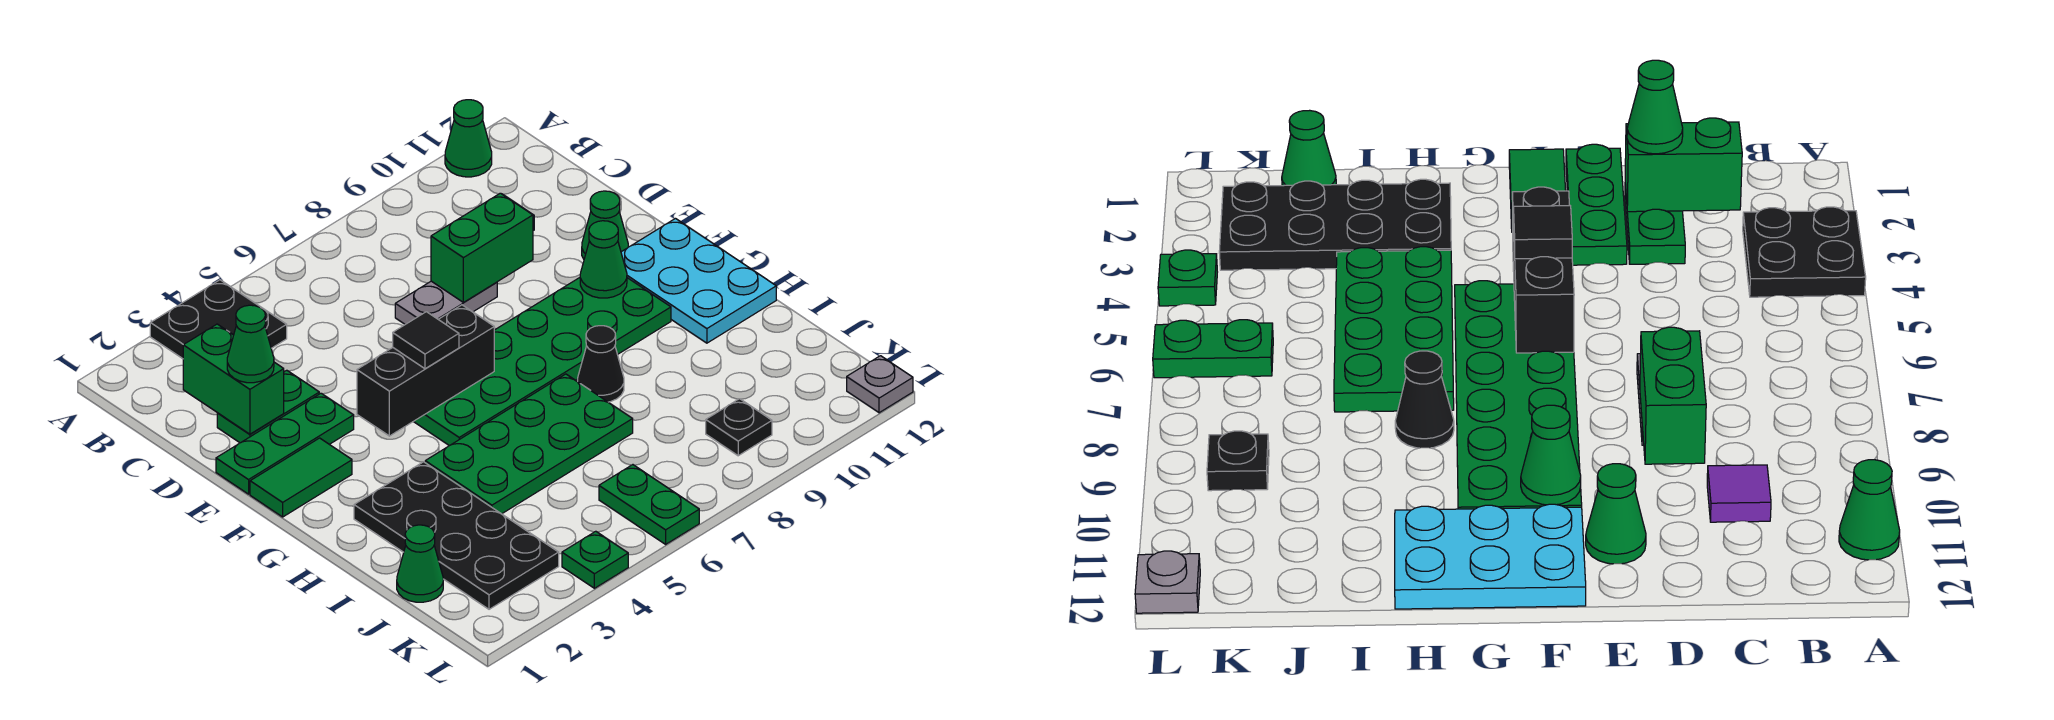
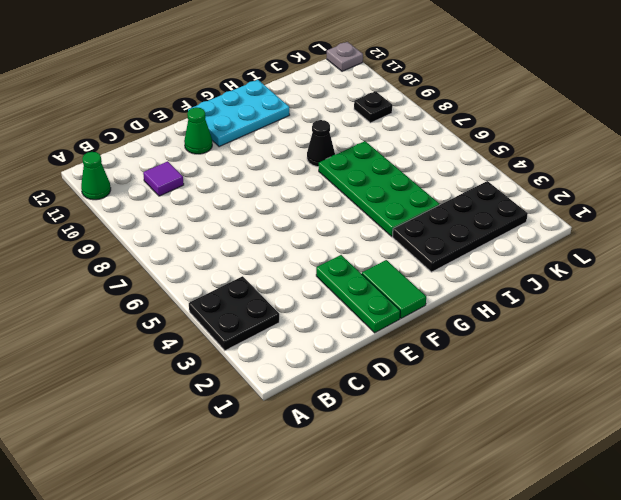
none -> green 1x2 plate [217,370,319,443]
none -> grey 1x2 plate [395,281,497,324]
none -> green 2x6 plate [414,278,671,446]

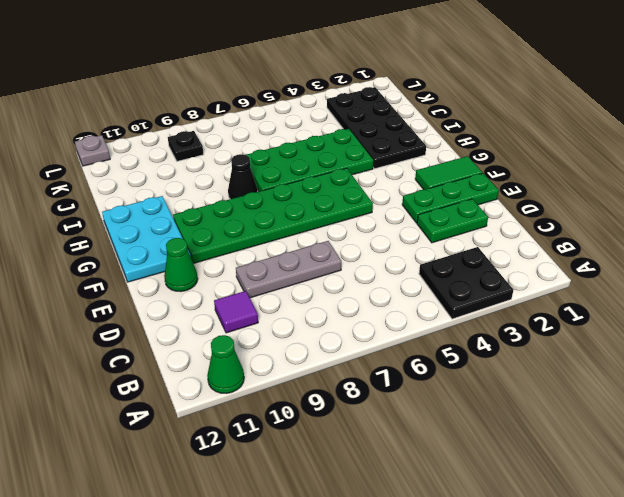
grey 1x3 plate [236,241,341,298] -> grey 1x2 plate [395,281,497,324]
none -> green 1x1 cone [397,525,443,602]
none -> green 1x2 plate [599,465,699,544]
none -> green 1x1 plate [562,531,628,588]

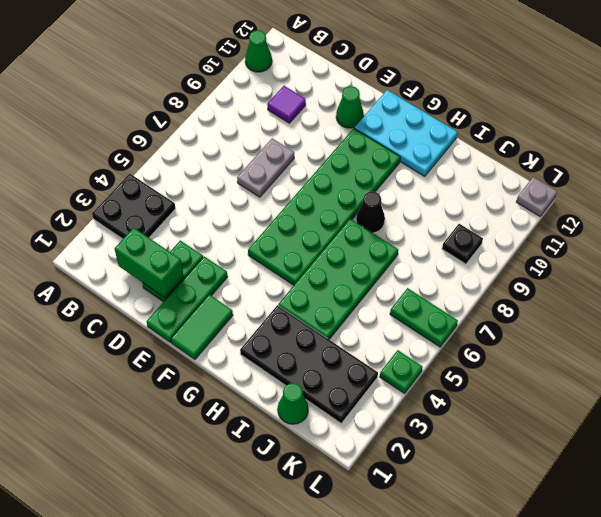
none -> green 1x2 brick [431,193,533,302]
none -> black 1x3 brick [357,305,494,436]
none -> green 1x1 cone [580,221,627,298]

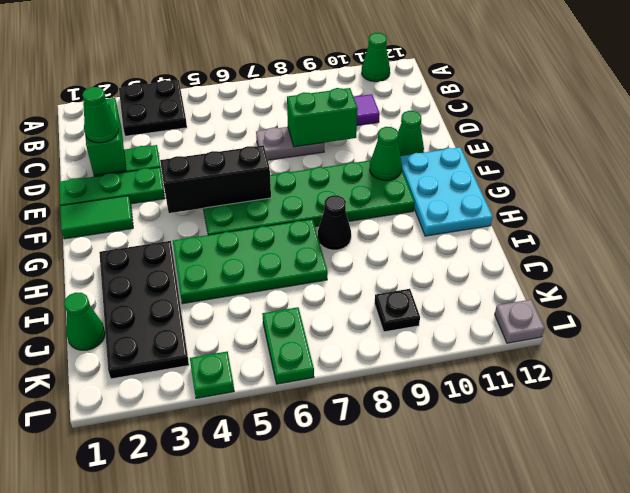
none -> black 1x1 tile [393,312,459,369]

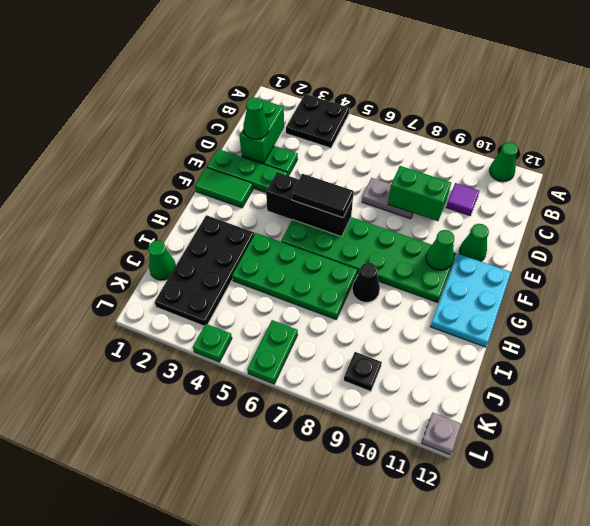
black 1x2 tile [292,174,354,218] -> black 1x1 tile [393,312,459,369]

